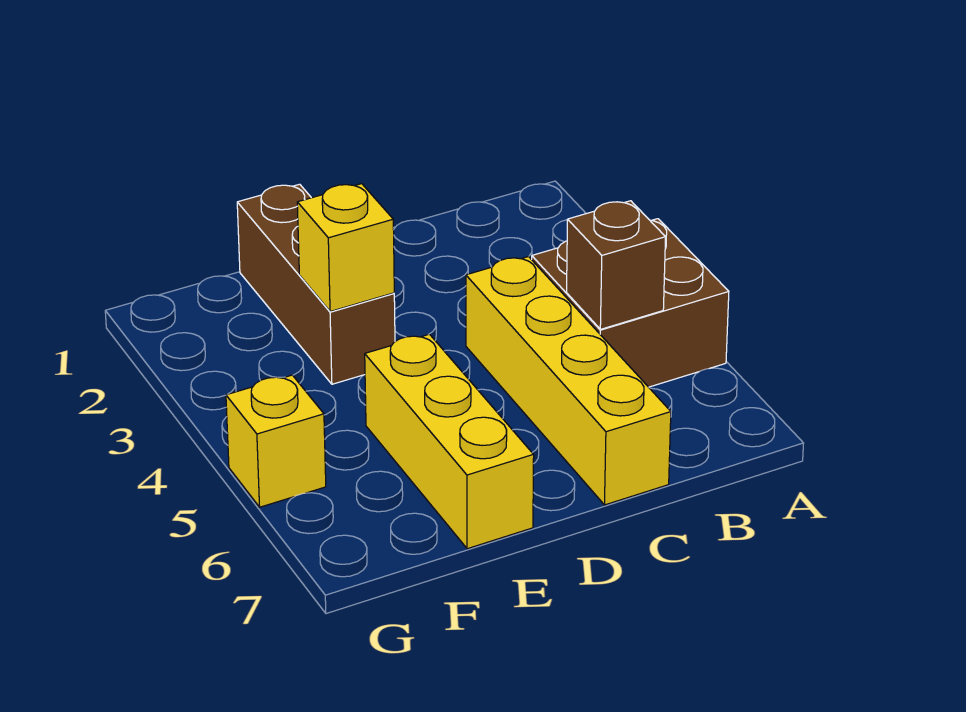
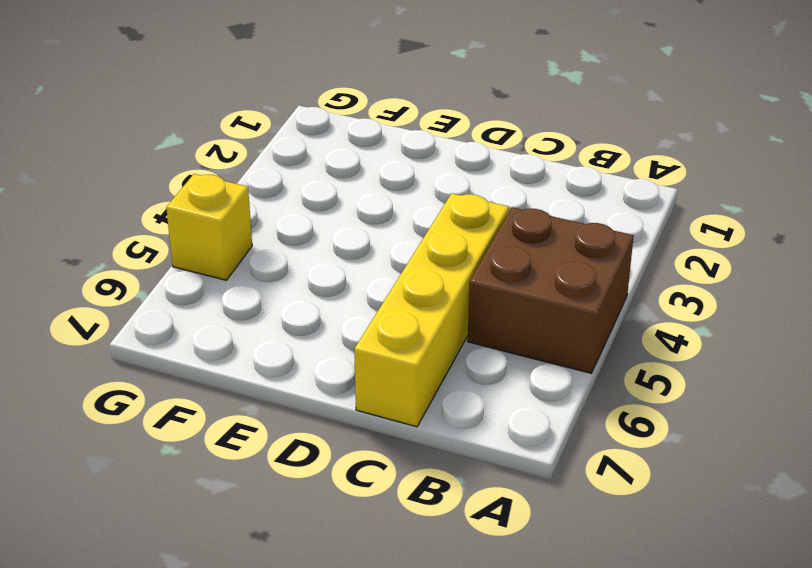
none -> brown 1x3 brick [237,184,395,384]
none -> yellow 1x3 brick [365,334,534,549]

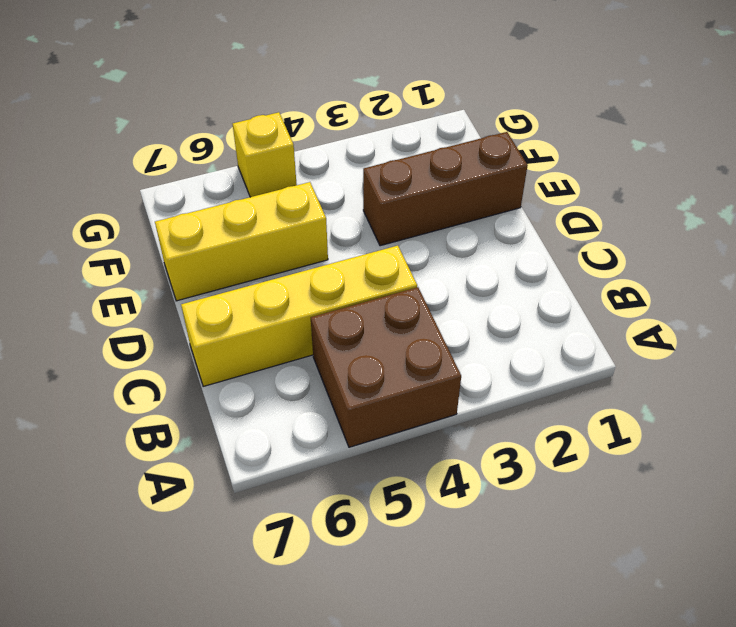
none -> brown 1x1 brick [567,201,666,329]
none -> yellow 1x1 brick [297,184,394,312]

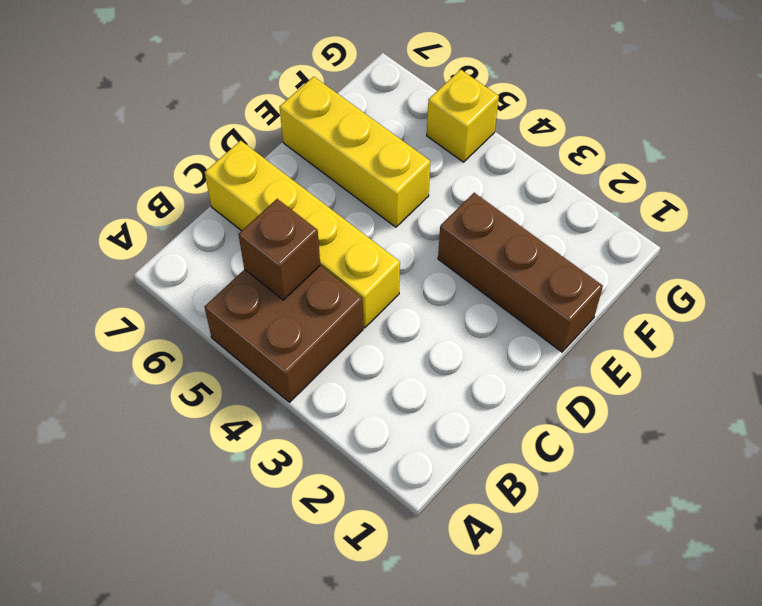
none -> yellow 1x1 brick [297,184,394,312]

